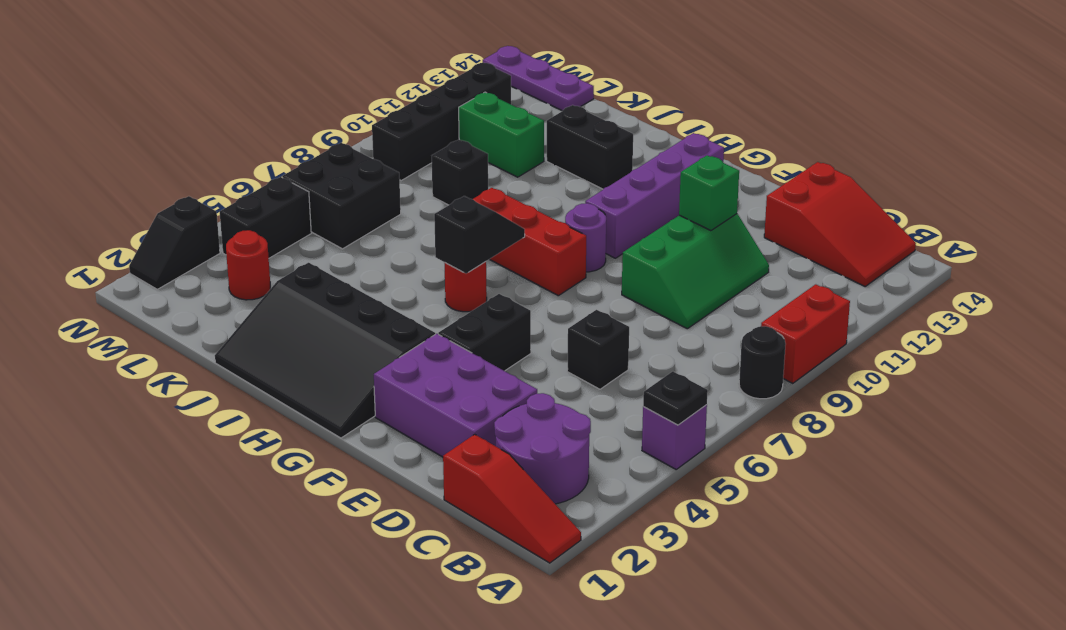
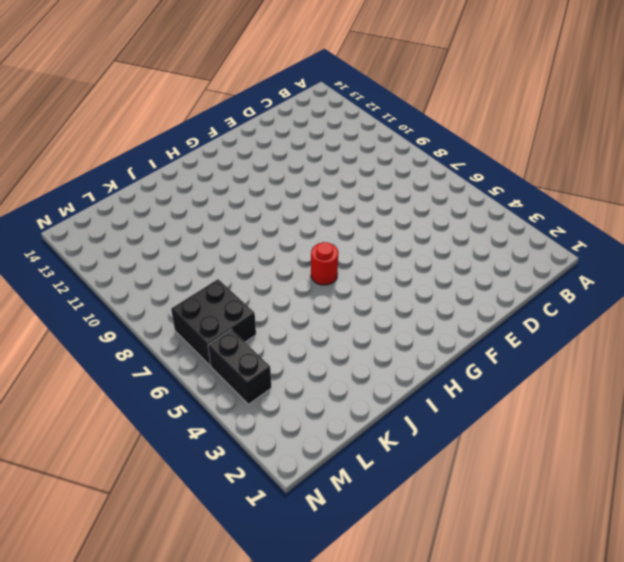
none -> red 1x3 slope [443,434,581,563]
none -> purple 1x1 brick [642,405,707,469]
none -> black 1x1 round brick [739,326,786,399]

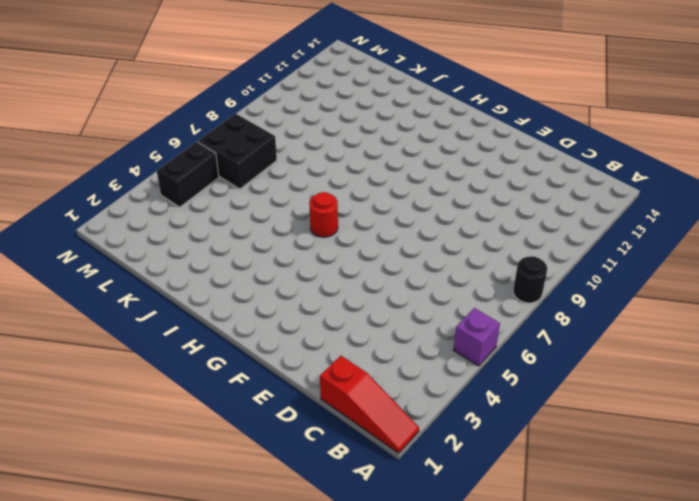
none -> red 1x2 brick [761,284,850,383]
none -> purple 2x2 round brick [494,393,591,504]
none -> red 2x3 slope [764,162,916,286]

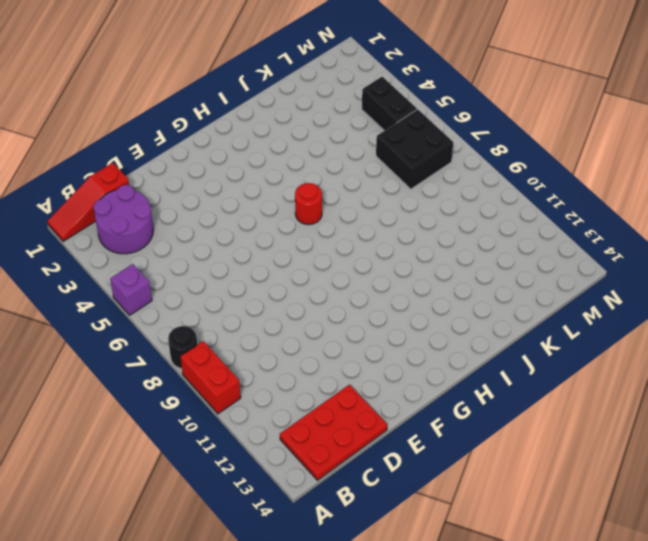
red 2x3 plate [280,385,387,480] -> red 2x3 slope [764,162,916,286]
none -> purple 2x3 brick [374,334,537,457]
none -> black 1x1 brick [567,310,629,389]
none -> green 2x3 slope [622,214,769,329]

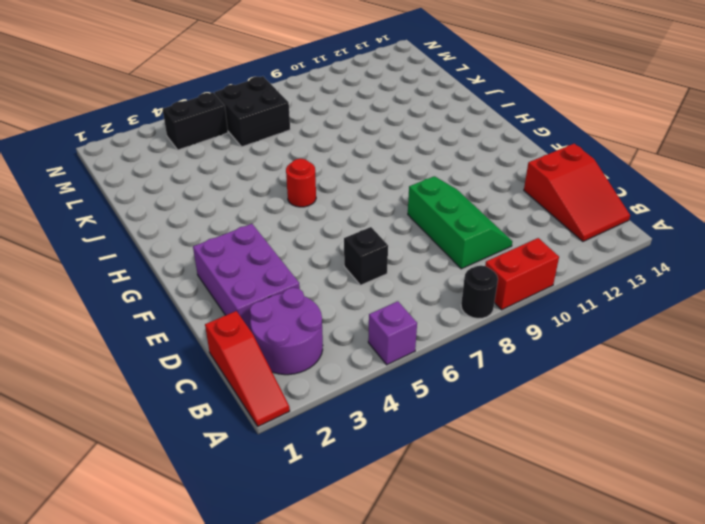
green 2x3 slope [408,176,512,269] -> green 2x3 slope turned to [622,214,769,329]
none -> black 1x2 brick [438,294,531,371]
none -> black 3x4 slope [215,263,435,438]
none -> red 1x3 brick [473,188,586,296]

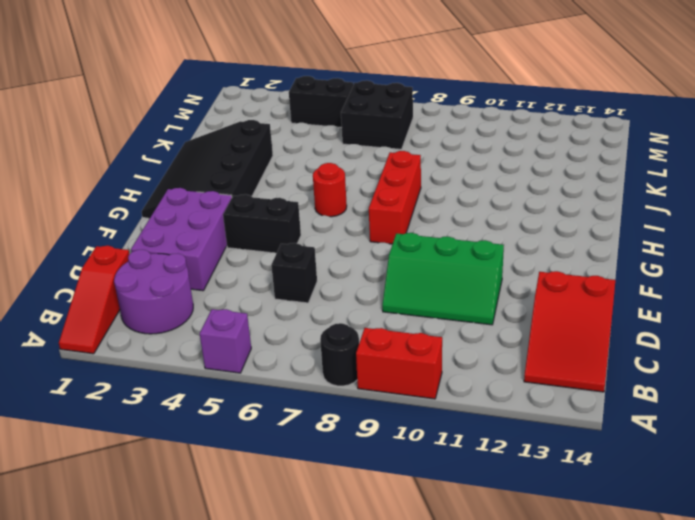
none -> purple 1x1 round brick [565,203,606,272]
none -> purple 1x4 brick [585,133,724,258]
none -> black 1x2 brick [547,105,633,189]

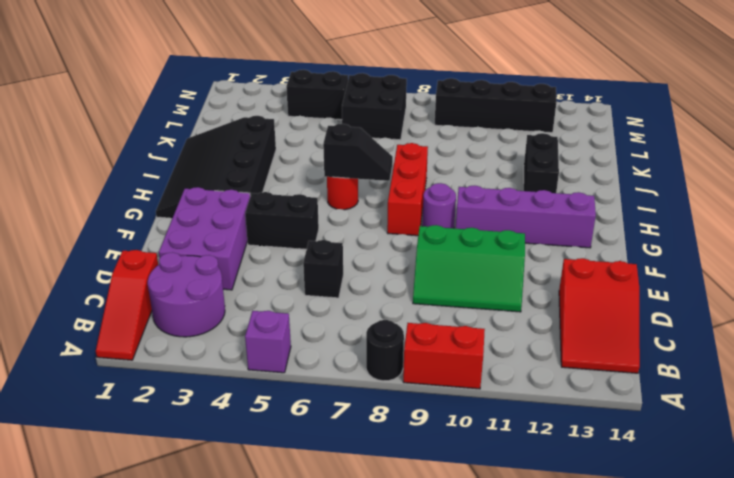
none -> black 1x1 brick [432,140,488,205]
none -> green 1x2 brick [459,92,544,177]
none -> red 1x1 round brick [226,230,270,300]

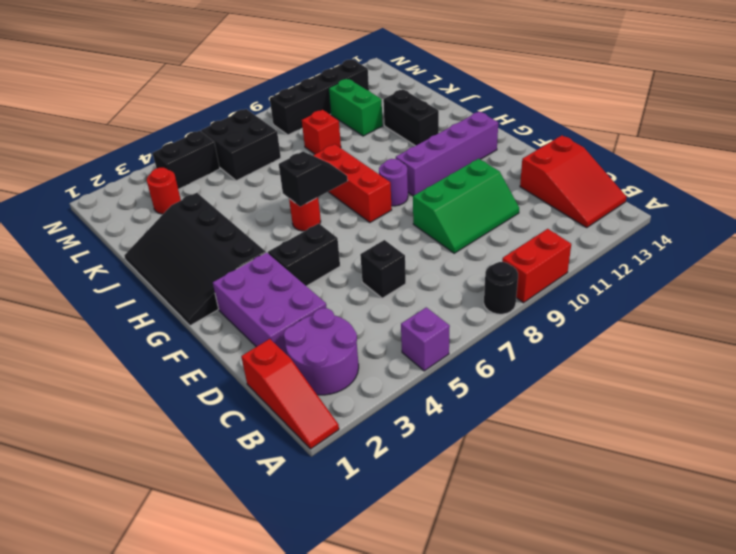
red 1x1 brick [302,110,341,154] -> black 1x1 brick [432,140,488,205]
none -> purple 1x3 plate [483,46,594,111]
none -> black 1x2 slope [129,196,220,289]
none -> black 1x1 plate [643,371,708,425]

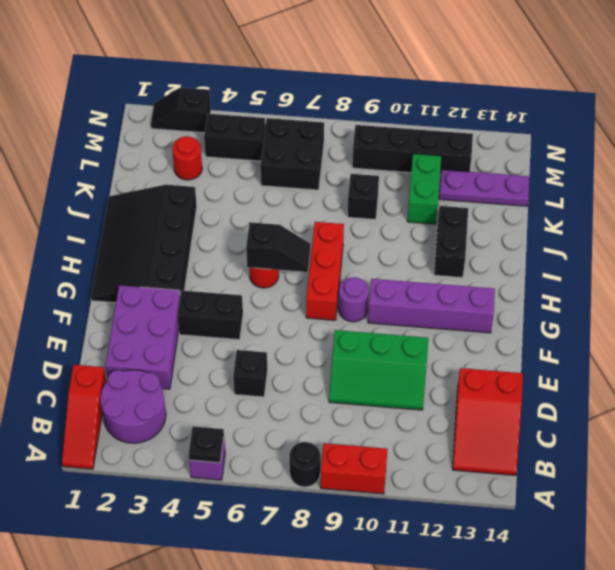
purple 1x3 plate [439,170,529,206] -> purple 1x3 plate turned to [483,46,594,111]
none -> green 1x1 brick [679,155,739,231]

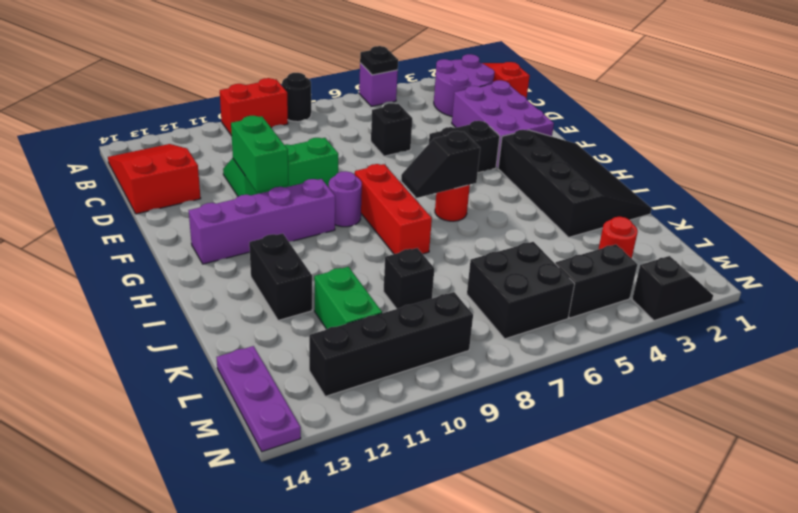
green 1x2 brick [231,116,289,192] -> green 1x1 brick [679,155,739,231]

